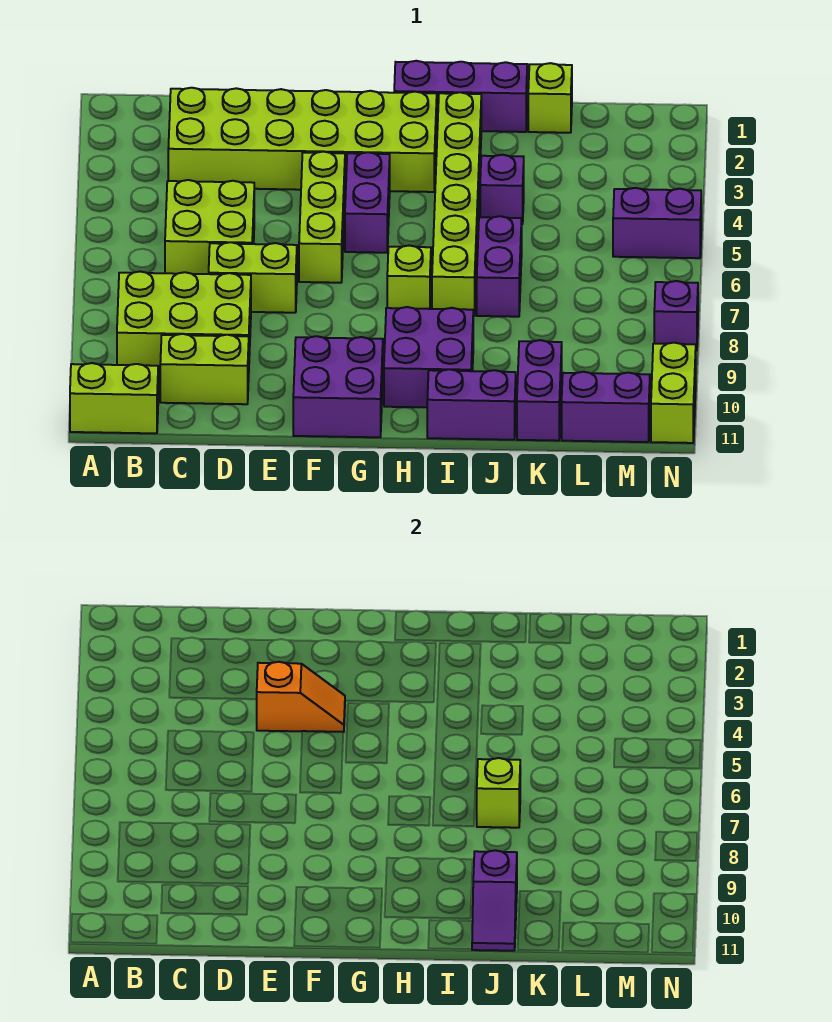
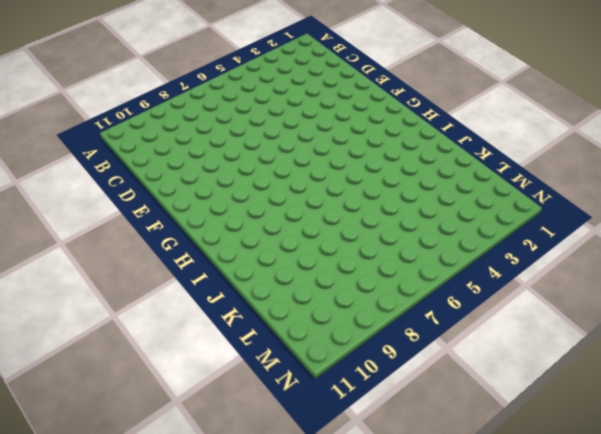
none -> lime 1x2 brick [70,363,158,433]
none -> lime 2x3 brick [117,272,251,372]
none -> lime 2x6 brick [168,88,437,192]

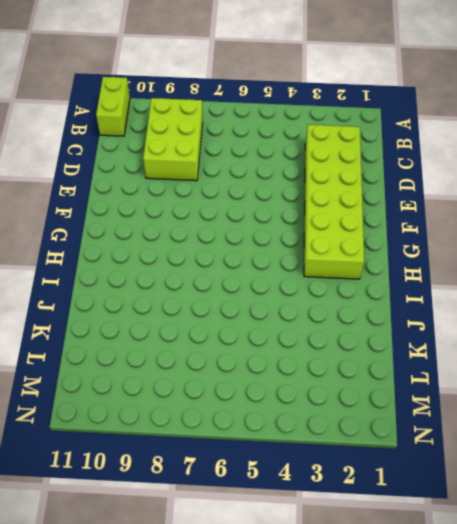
none -> lime 2x2 brick [165,180,254,274]
none -> lime 1x2 brick [160,334,249,404]
none -> lime 1x2 brick [209,242,297,313]

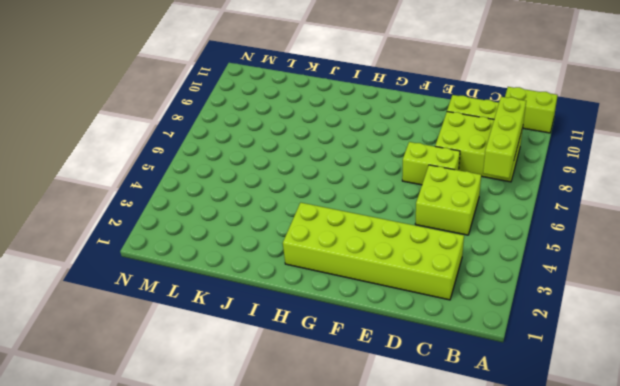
lime 1x3 brick [483,97,526,178] -> lime 1x3 brick moved to [299,152,345,283]
none -> purple 2x2 brick [293,336,383,437]
none -> purple 1x2 brick [345,152,390,253]
none -> purple 1x3 brick [394,61,527,132]

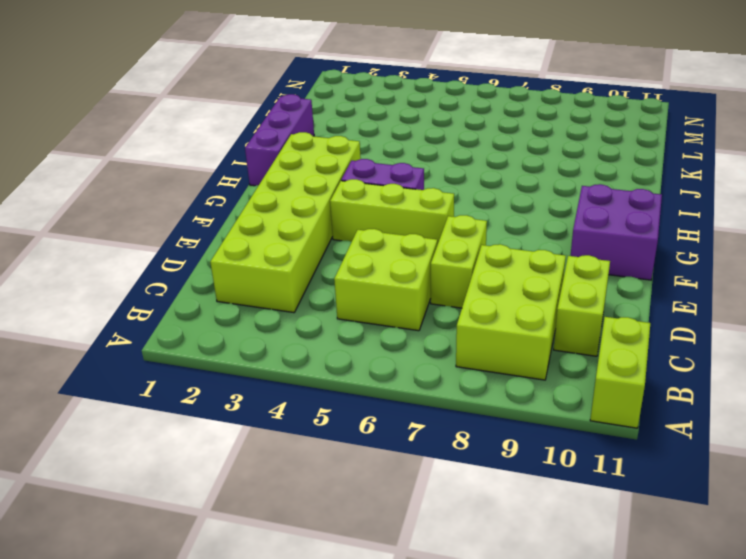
none -> lime 1x1 brick [387,245,431,309]
none -> purple 2x2 brick [384,307,473,407]
none -> lime 1x6 brick [432,92,481,316]

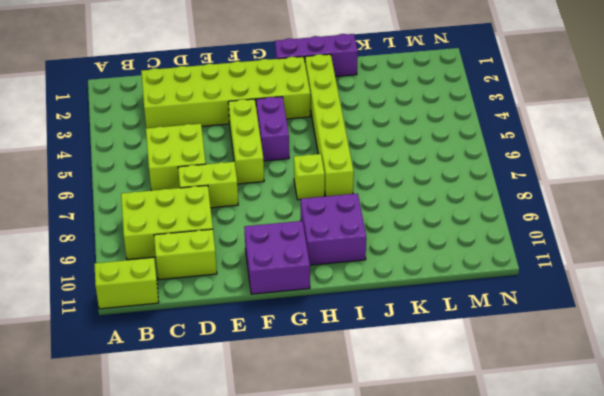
none -> purple 1x2 brick [427,369,516,440]
none -> purple 1x1 brick [480,155,524,224]
none -> purple 1x2 brick [477,216,522,317]

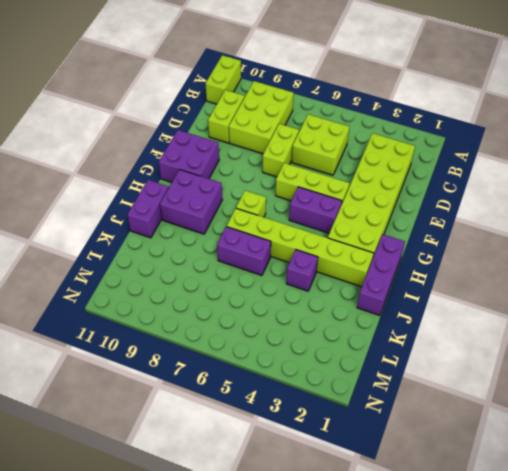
none -> lime 1x1 brick [528,63,572,133]
none -> purple 1x2 brick [517,340,562,441]
none -> purple 1x2 brick [562,372,650,442]

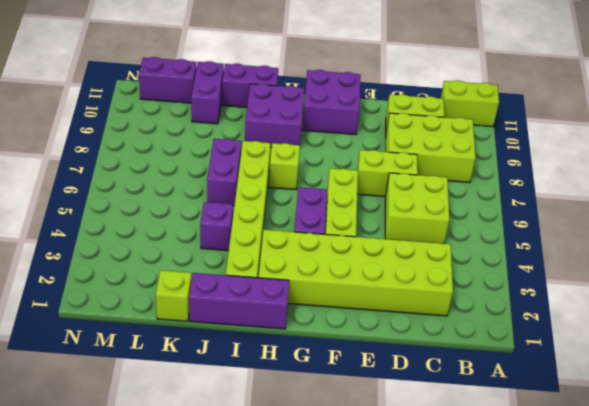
none -> purple 1x2 brick [613,188,701,258]
none -> purple 1x1 brick [654,281,698,351]
none -> lime 1x2 brick [651,343,696,443]

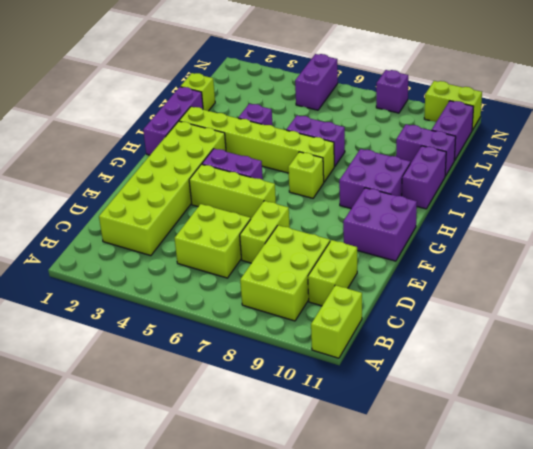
none -> orange 1x2 slope [257,662,345,732]
none -> lime 1x1 brick [477,758,520,828]
none -> purple 1x2 slope [472,850,517,951]

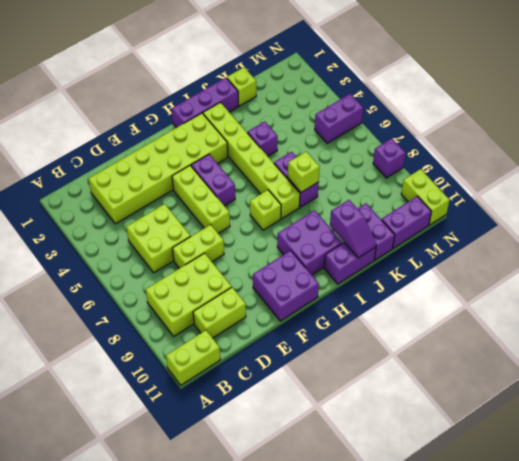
none -> orange 1x2 slope [257,662,345,732]

